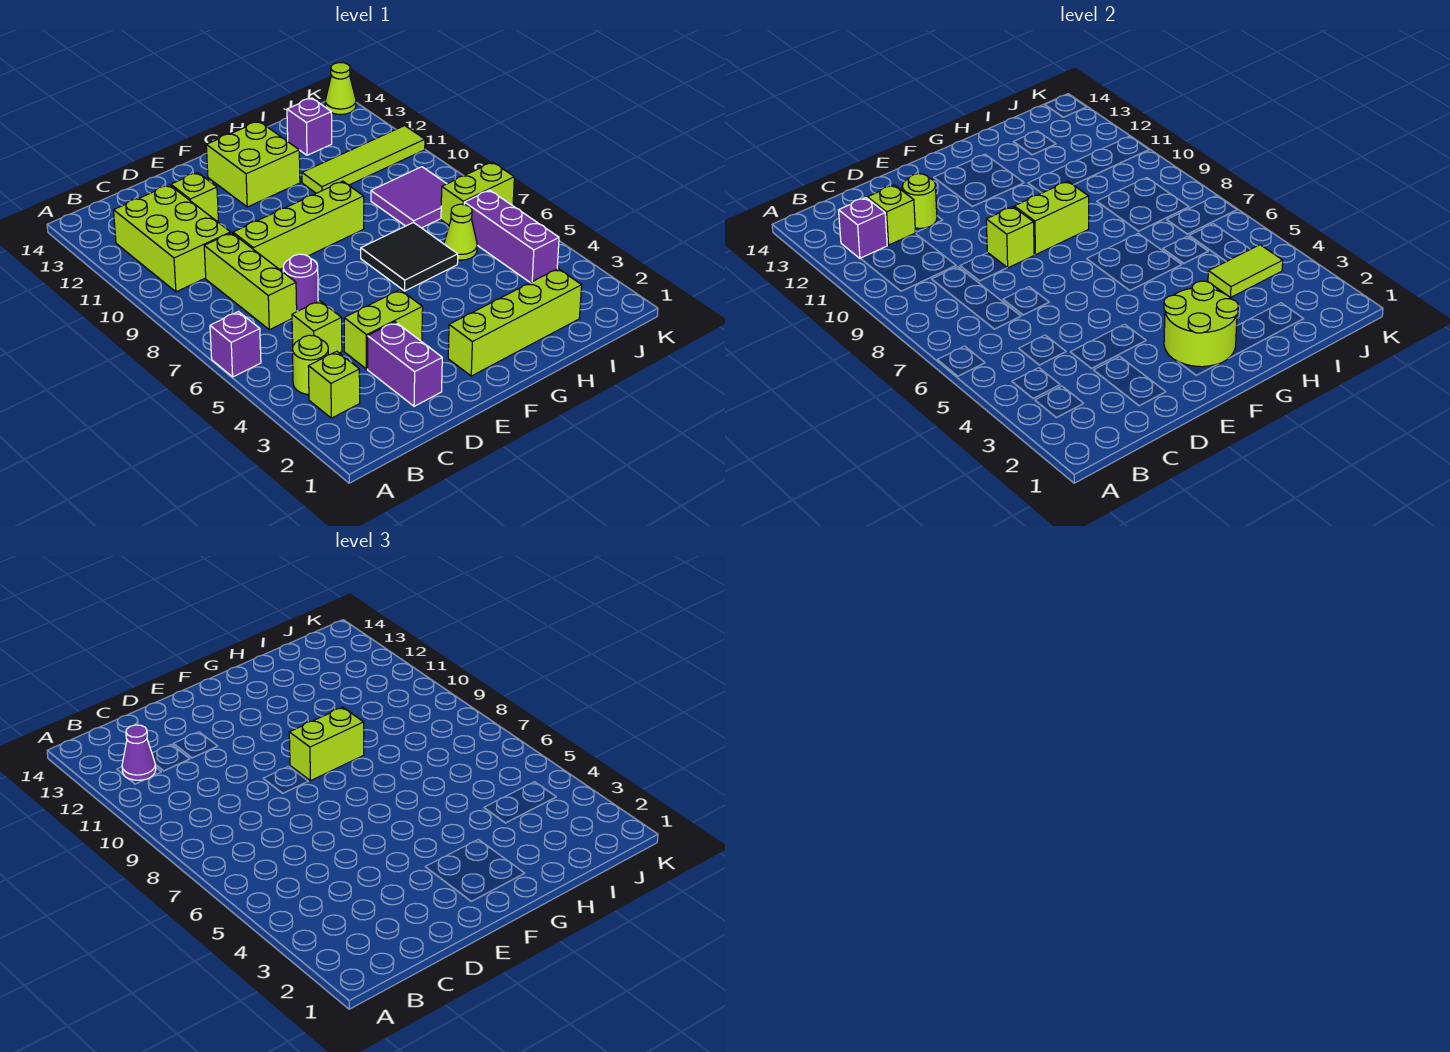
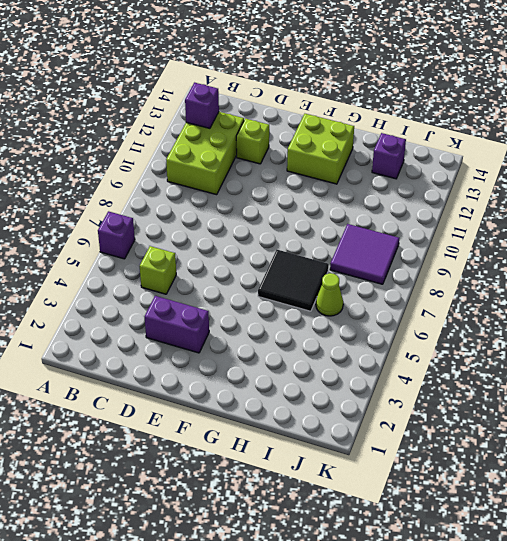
purple 1x2 brick [145,296,209,353] -> purple 1x2 brick turned to [368,322,442,406]
none -> lime 1x1 brick [308,351,360,418]
none -> lime 1x1 round brick [292,335,328,394]
none -> lime 1x3 brick [204,233,297,330]
none -> lime 1x2 brick [344,290,423,369]

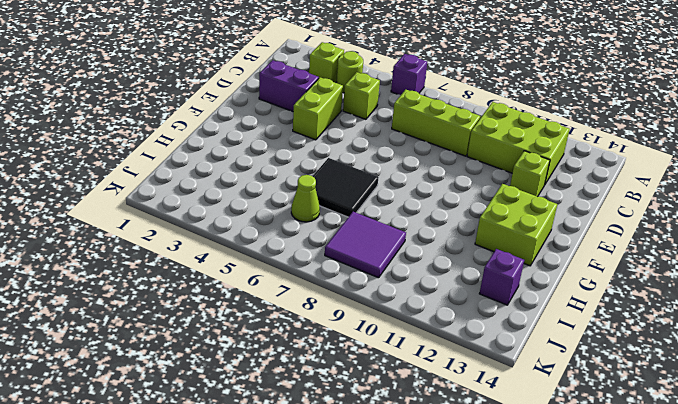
none -> purple 1x1 round brick [283,254,318,311]
none -> lime 1x4 brick [233,181,364,270]
none -> lime 1x4 brick [448,269,582,376]
none -> lime 1x4 tile [302,126,425,193]

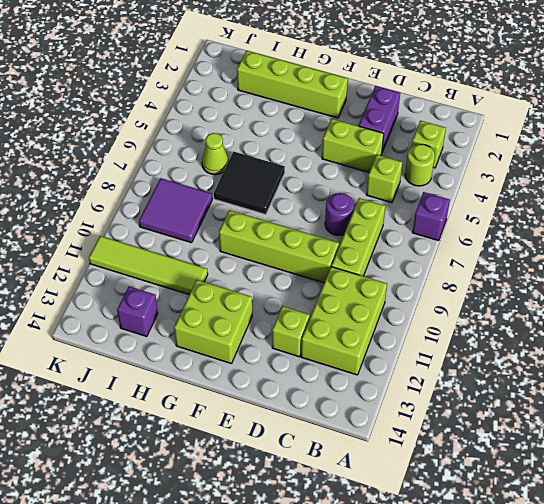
none -> purple 1x3 brick [464,190,559,283]
none -> lime 1x2 brick [441,162,514,225]
none -> lime 1x1 cone [325,63,356,114]
none -> purple 1x1 brick [839,198,887,259]

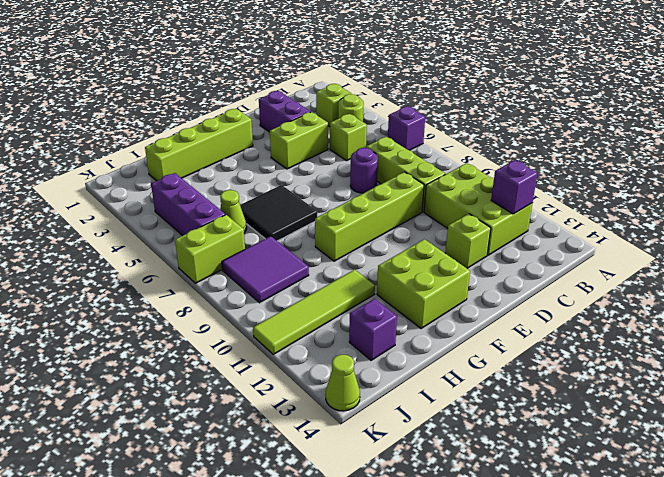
none -> lime 1x1 brick [867,185,916,245]
none -> lime 1x1 round brick [902,174,937,228]
none -> lime 1x1 brick [986,207,1034,268]
none -> lime 2x2 round brick [1164,281,1238,367]

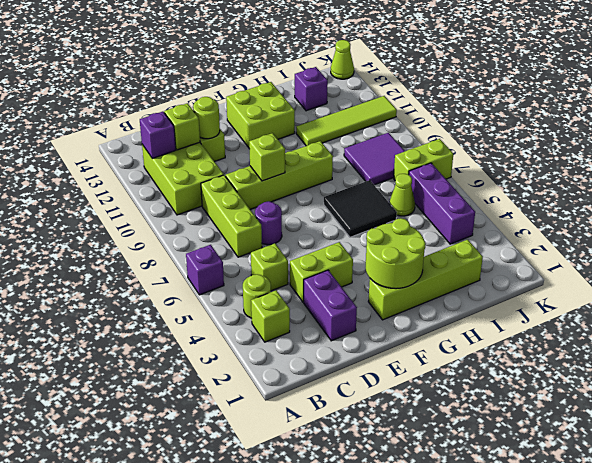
none -> lime 1x2 brick [1014,181,1089,255]
none -> lime 1x2 tile [1208,245,1283,298]
none -> purple 1x1 cone [122,725,156,780]
none -> lime 1x2 brick [289,707,364,781]

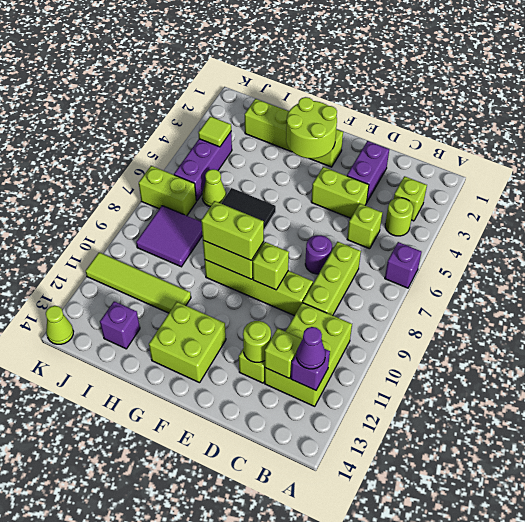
lime 1x1 tile [198,116,231,147] -> lime 1x2 tile [1208,245,1283,298]

